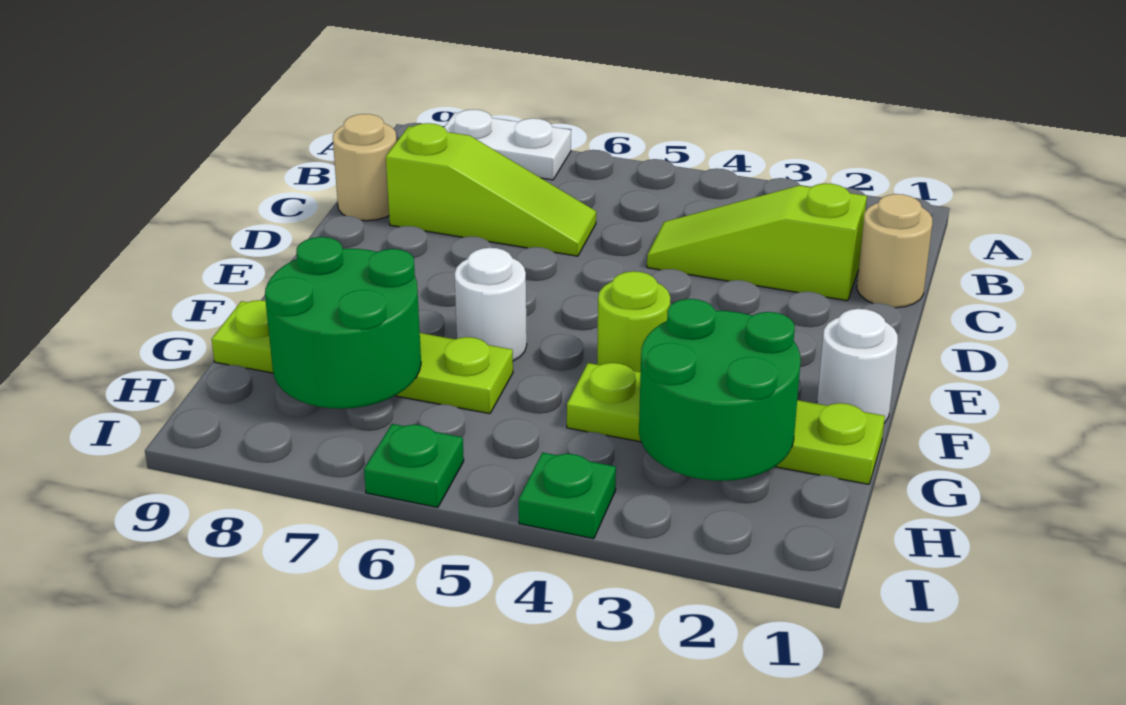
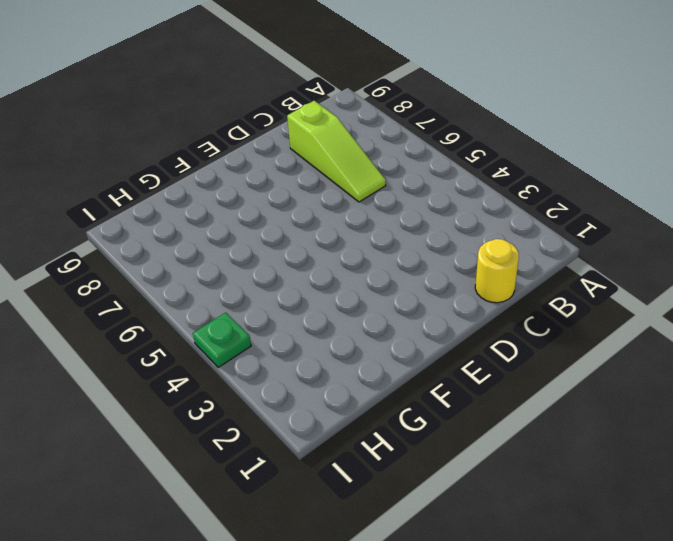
yellow 1x1 round brick [475,239,519,303] -> tan 1x1 round brick [857,194,932,308]
none -> white 1x2 plate [444,109,571,180]
none -> lime 1x3 slope [647,183,867,301]
none -> tan 1x1 round brick [333,114,397,221]

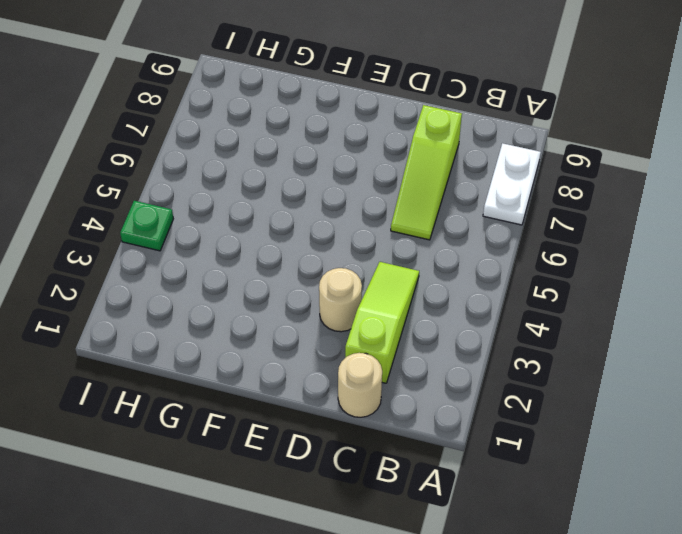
tan 1x1 round brick [319,268,362,332] -> tan 1x1 round brick moved to [333,114,397,221]
none -> white 1x1 round brick [817,309,898,423]
none -> lime 1x1 round brick [597,271,670,372]
none -> white 1x1 round brick [455,248,527,361]

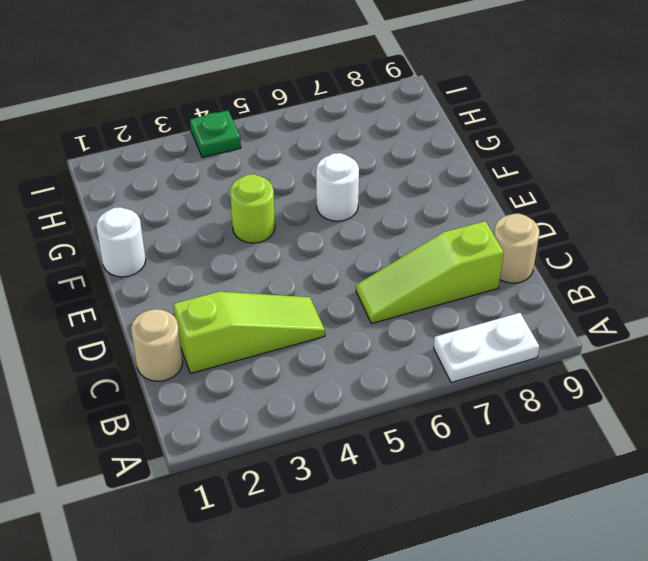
none -> lime 1x4 plate [567,363,885,484]
none -> lime 1x4 plate [212,300,513,414]
none -> green 1x1 plate [364,424,464,507]

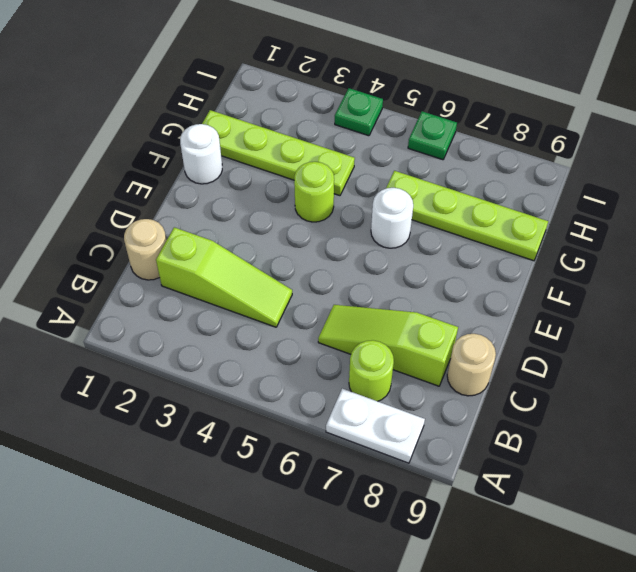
lime 1x1 round brick [349,340,394,401] -> none
none -> green 2x2 round brick [639,299,801,481]
none -> green 2x2 round brick [265,237,421,409]

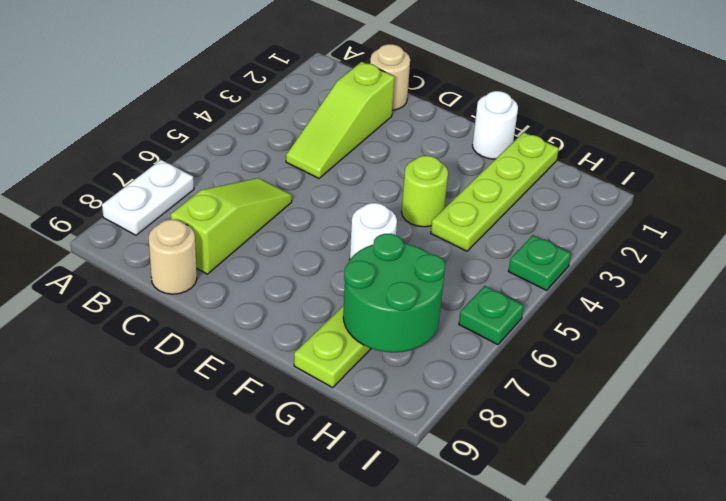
none -> green 2x2 round brick [639,299,801,481]

